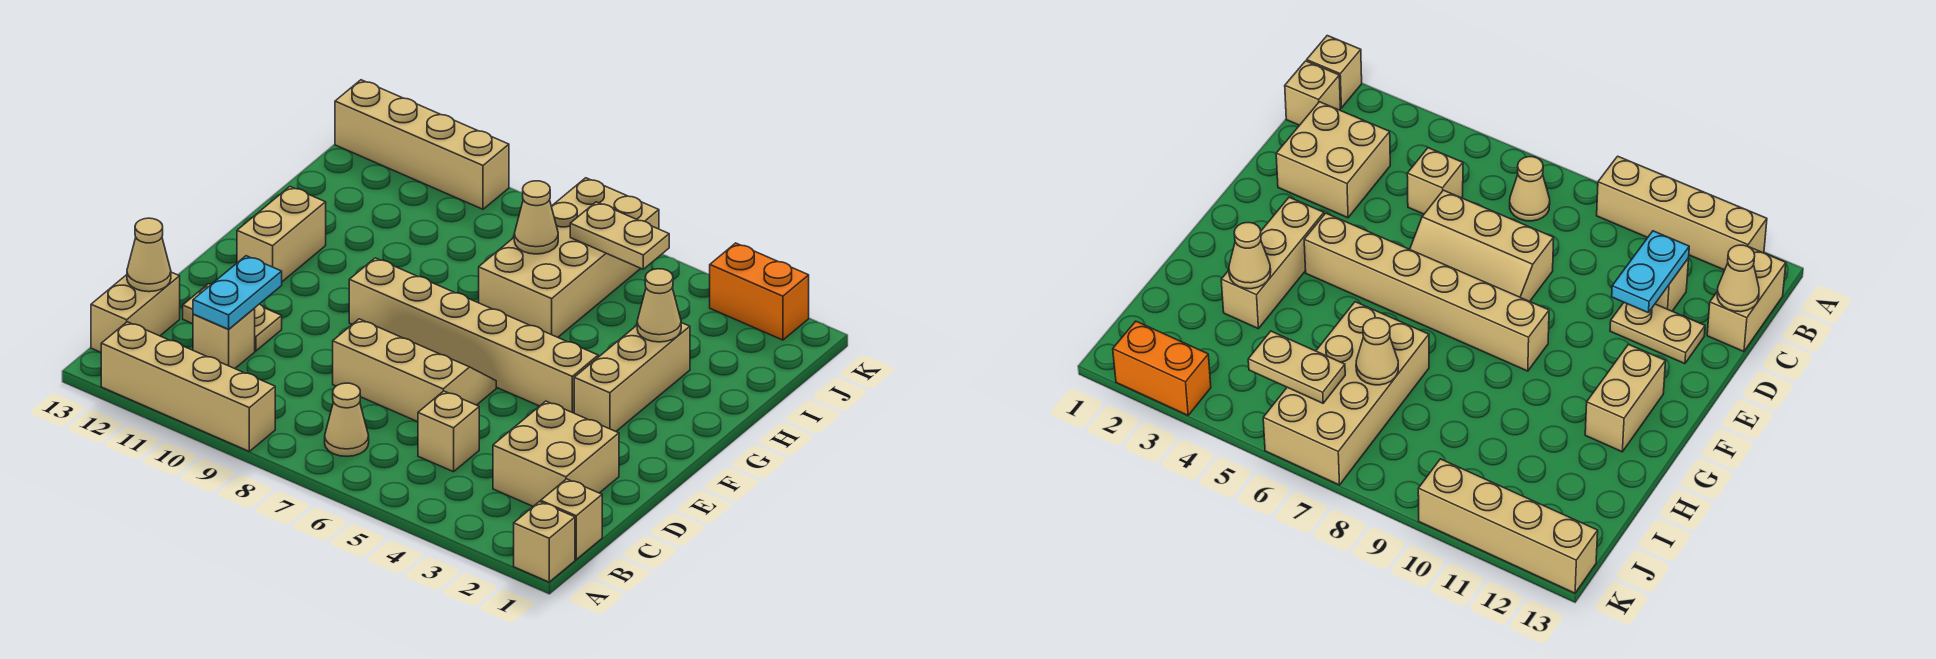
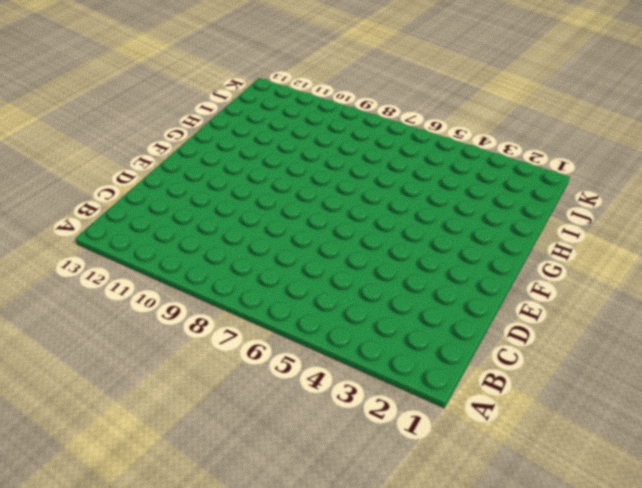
none -> tan 1x1 brick [514,502,575,582]
none -> tan 1x4 brick [101,322,275,451]
none -> tan 1x1 brick [541,479,602,559]

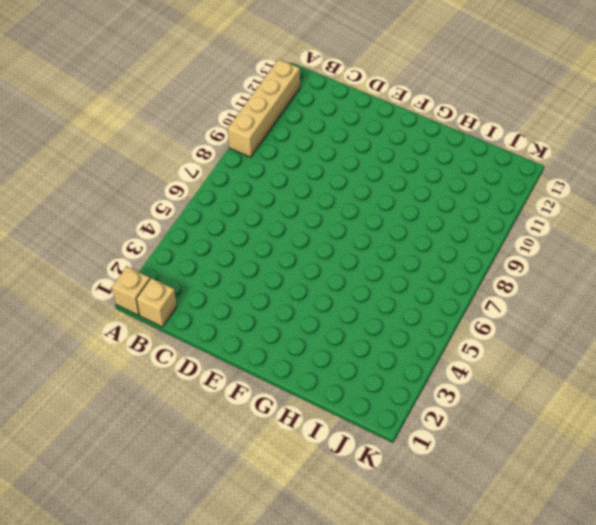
none -> tan 1x1 cone [325,383,369,456]
none -> tan 1x2 brick [91,272,180,352]
none -> tan 2x2 brick [493,401,619,506]

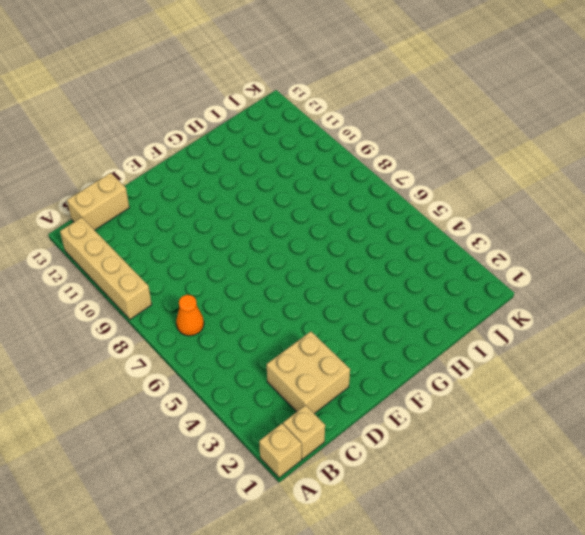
orange 1x1 cone [176,295,204,336] -> tan 1x1 cone [325,383,369,456]
none -> tan 1x1 brick [418,391,479,472]
none -> tan 1x1 brick [193,309,255,369]
none -> tan 2x3 slope [333,319,496,422]

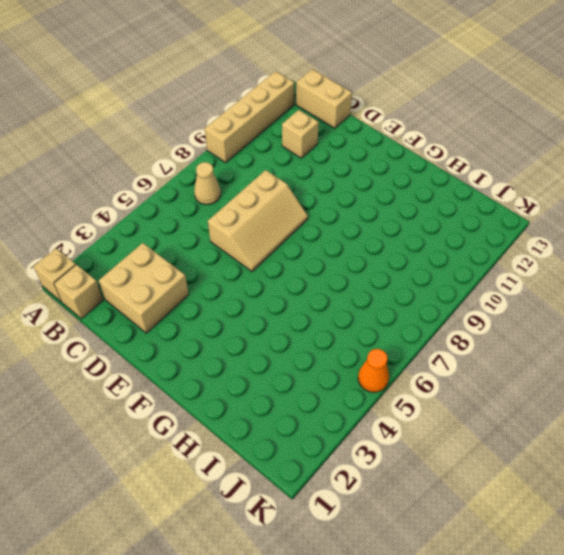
orange 1x1 cone [358,349,389,392] -> none
none -> tan 1x1 brick [418,391,479,472]
none -> tan 1x2 plate [183,284,282,351]
none -> tan 1x3 brick [574,323,690,431]

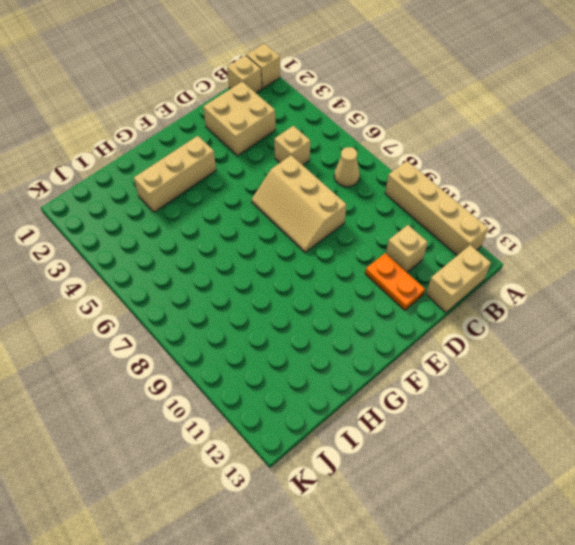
orange 1x2 plate [365,253,425,310] -> tan 1x2 plate [183,284,282,351]
none -> tan 1x6 brick [349,258,598,413]
none -> tan 1x2 brick [237,187,326,282]
none -> tan 2x4 brick [479,178,659,337]

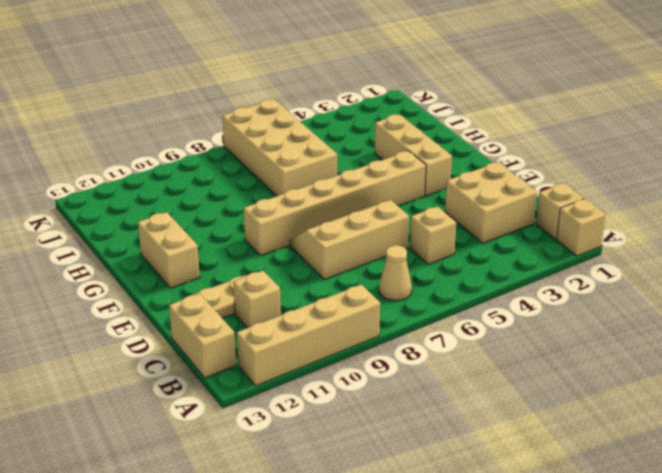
none -> orange 1x2 brick [710,243,809,340]
none -> tan 1x4 brick [335,80,509,209]
none -> cyan 1x2 plate [193,256,282,329]

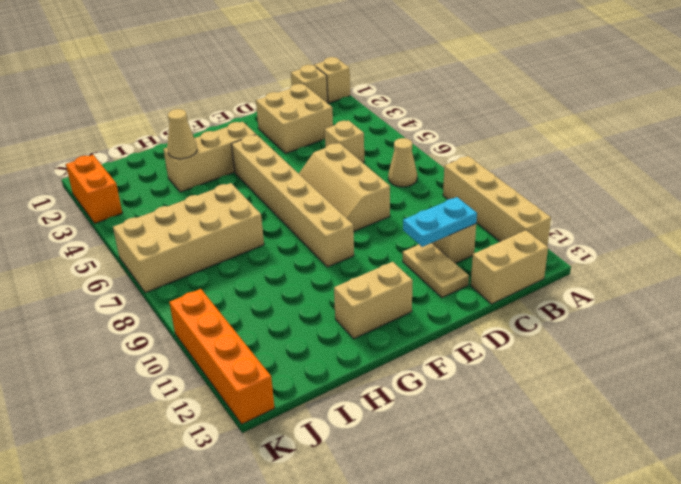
orange 1x4 brick [169,289,274,424] -> tan 1x4 brick [335,80,509,209]
none -> tan 1x1 cone [127,218,171,292]
none -> tan 1x1 cone [514,181,558,254]
none -> tan 1x2 plate [570,202,669,269]

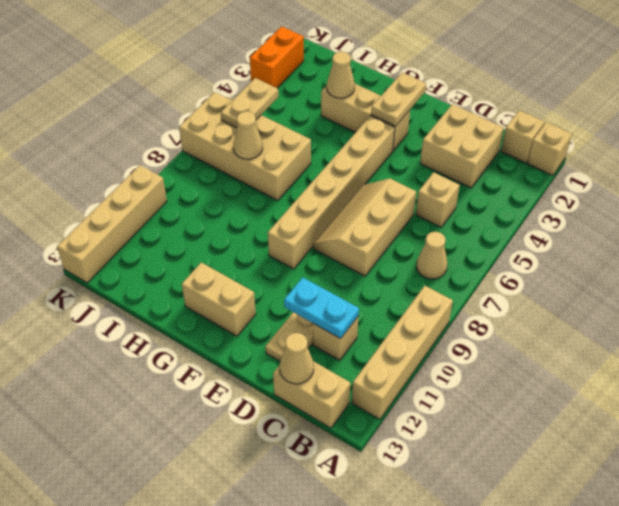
tan 1x2 plate [371,72,426,126] -> none

